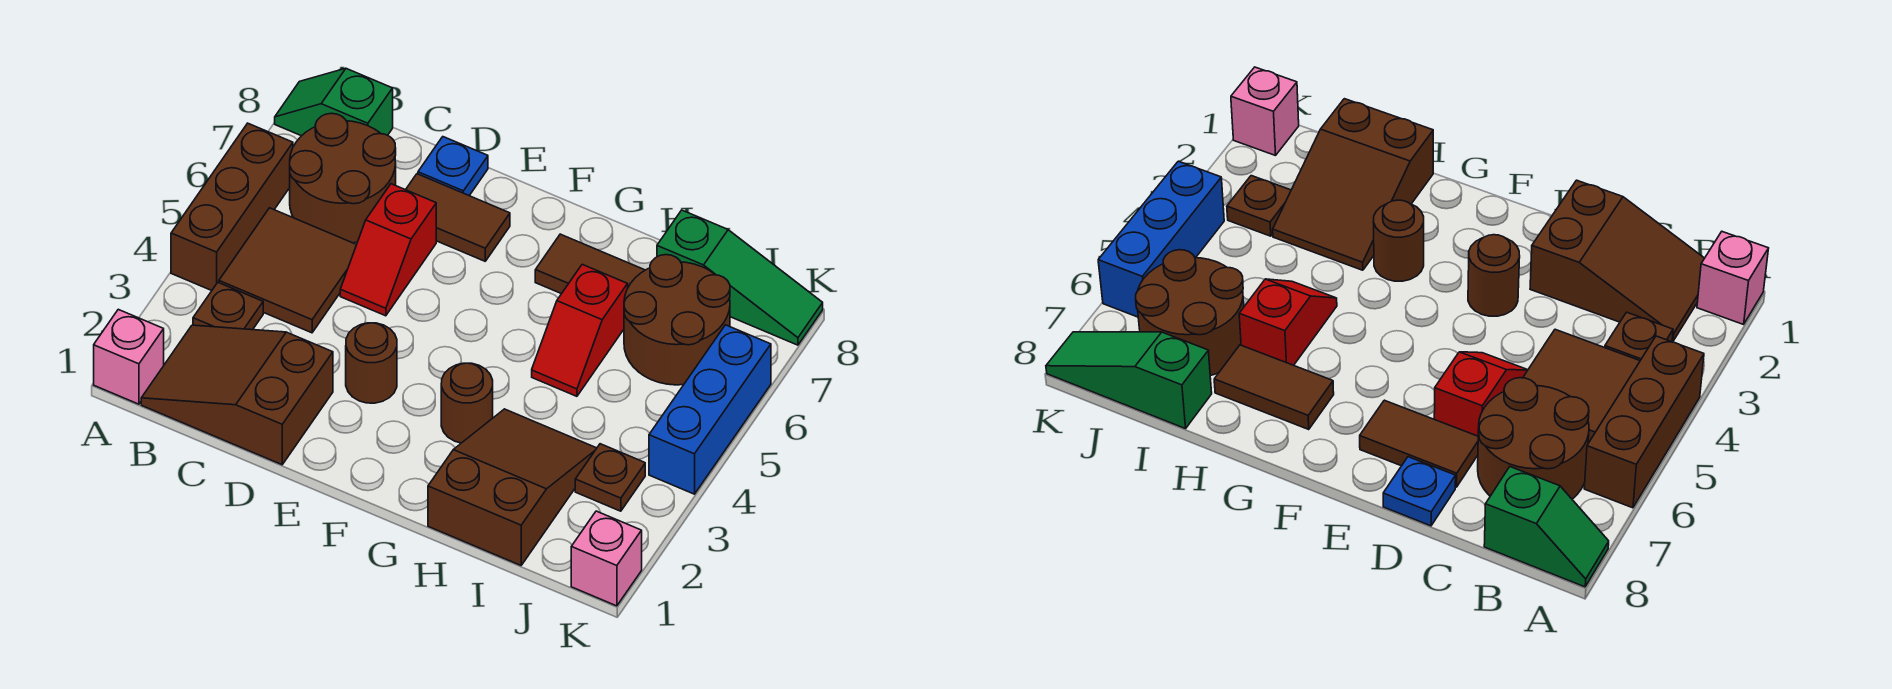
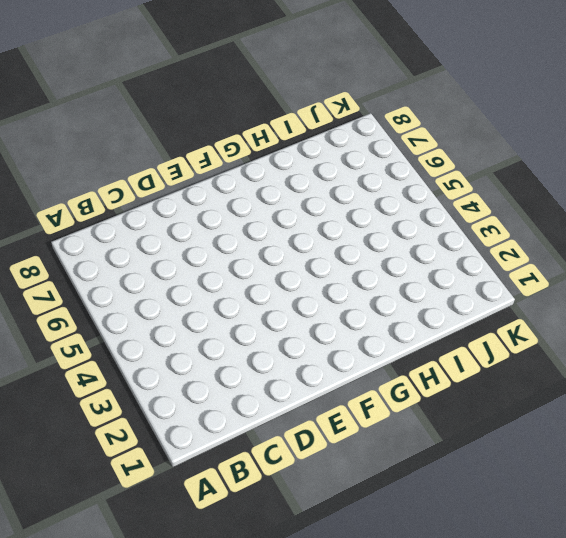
none -> pink 1x1 brick [94,309,164,404]
none -> brown 1x3 brick [171,123,293,291]
none -> green 1x2 slope [275,68,393,136]

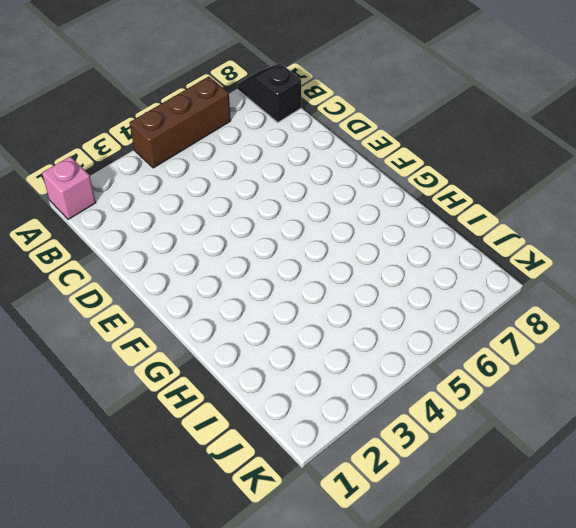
black 1x2 slope [237,63,301,122] -> green 1x2 slope [275,68,393,136]
none -> brown 2x3 slope [141,325,333,465]
none -> brown 1x1 plate [193,283,263,330]
none -> brown 2x2 tile [219,208,357,333]

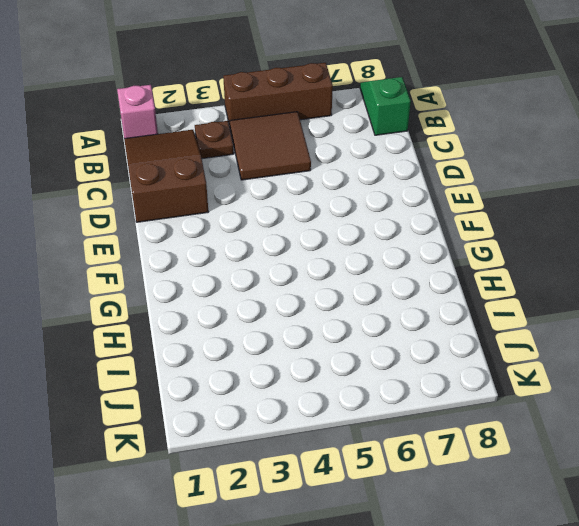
none -> brown 2x2 round brick [290,113,396,243]
none -> red 1x2 slope [340,184,436,316]
none -> brown 1x2 tile [406,174,510,261]

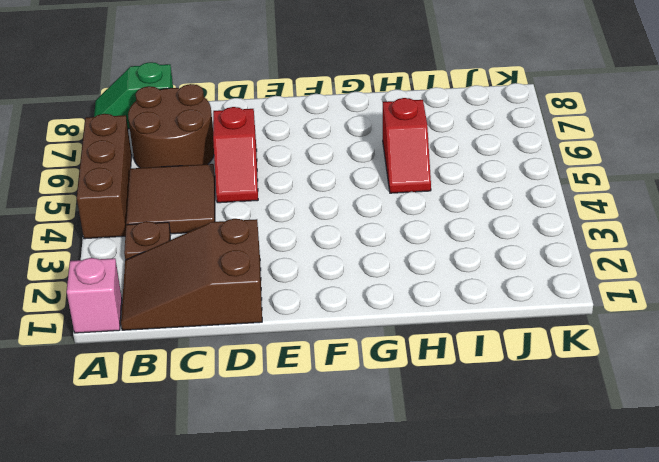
none -> brown 1x2 tile [406,174,510,261]
none -> blue 1x1 plate [418,137,488,196]
none -> brown 1x1 round brick [346,323,397,403]

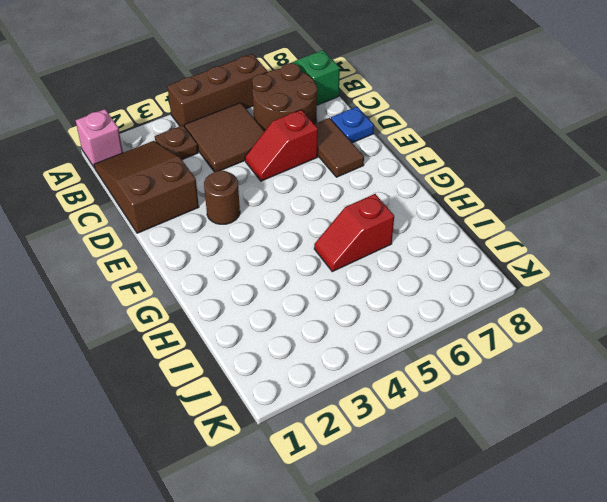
none -> brown 1x1 round brick [441,363,493,443]
none -> brown 1x2 tile [535,234,645,294]
none -> brown 2x3 slope [428,409,597,565]

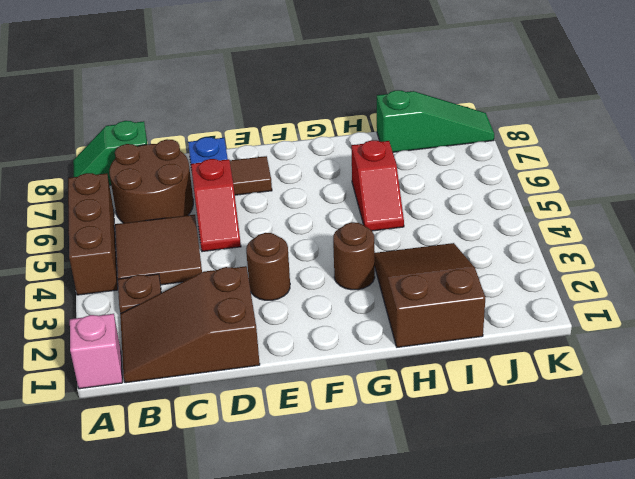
none -> brown 1x2 tile [535,234,645,294]
none -> brown 2x2 round brick [624,255,730,385]
none -> brown 1x1 plate [575,444,645,511]

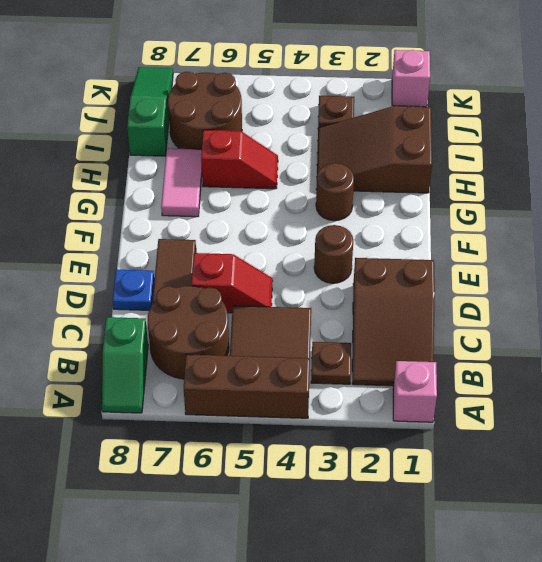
pink 1x2 tile [161,148,202,217] -> brown 1x2 tile [535,234,645,294]
none -> blue 1x3 brick [649,325,771,494]

